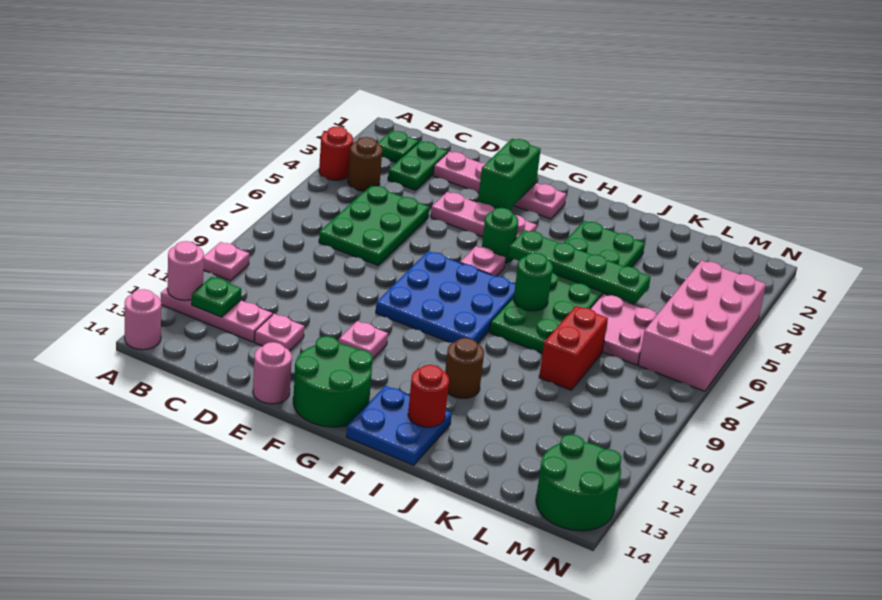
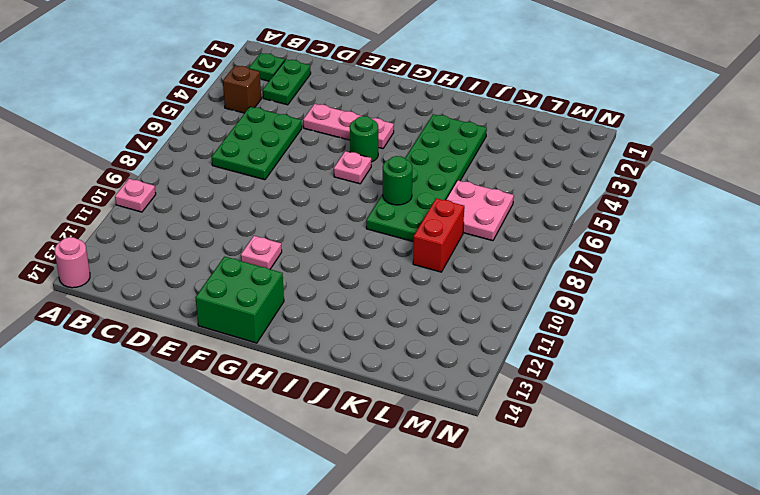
brown 1x1 brick [223,66,261,113] -> brown 1x1 round brick [348,137,382,191]
green 2x2 brick [195,257,284,343] -> green 2x2 round brick [293,336,373,427]
none -> red 1x1 round brick [319,127,353,180]
none -> pink 1x3 plate [161,287,272,342]
none -> pink 1x4 plate [433,152,566,219]
none -> pink 1x1 plate [255,314,304,351]

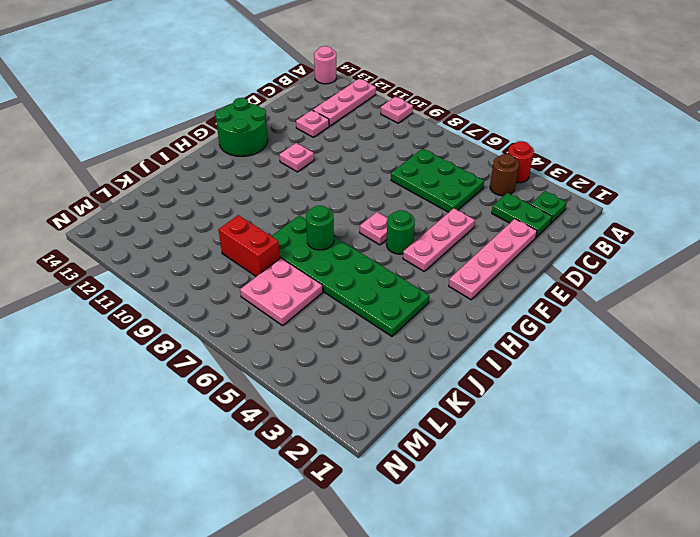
none -> pink 1x1 round brick [253,342,292,404]
none -> blue 3x3 plate [376,251,515,344]
none -> blue 2x2 plate [346,386,452,465]
none -> brown 1x1 round brick [445,338,484,398]

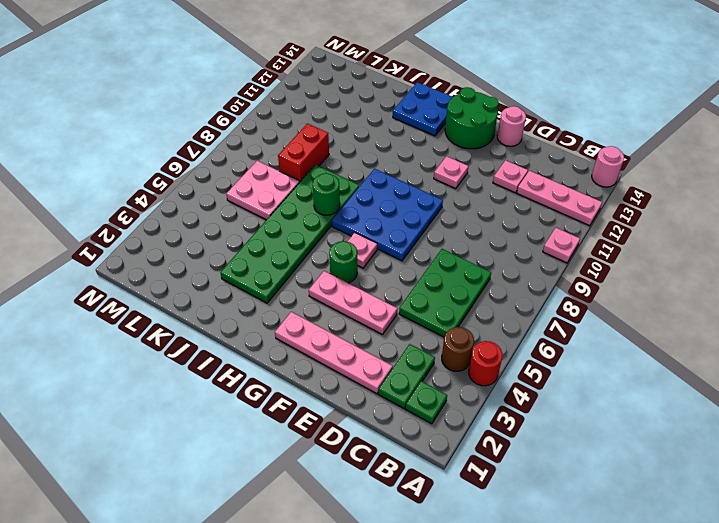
none -> brown 1x1 round brick [445,338,484,398]
none -> pink 2x4 brick [638,260,766,391]
none -> green 2x2 round brick [536,434,622,531]
none -> pink 1x1 round brick [168,241,204,300]

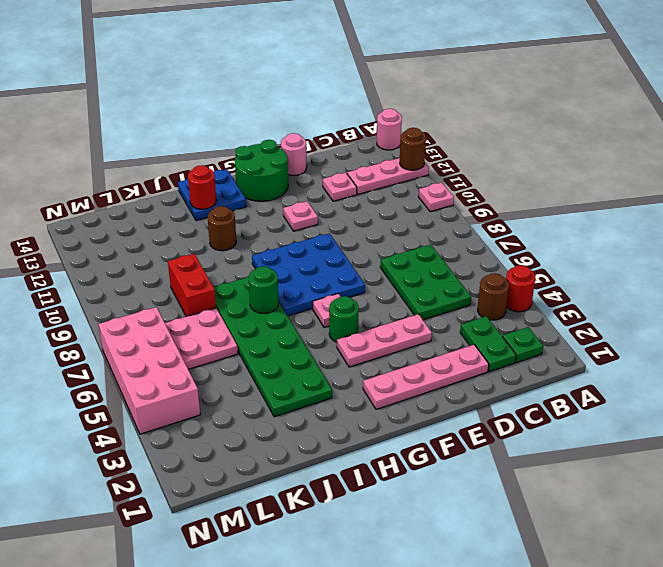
brown 1x1 round brick [400,128,426,170] -> pink 1x1 round brick [168,241,204,300]
none -> green 2x2 round brick [536,434,622,531]
none -> green 1x1 plate [192,277,241,317]
none -> green 1x2 brick [478,139,541,210]
none -> green 1x4 plate [508,230,651,304]

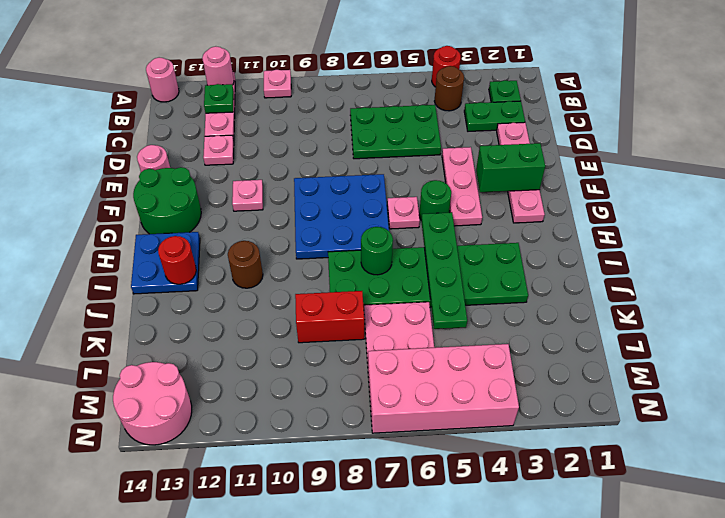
pink 2x2 round brick [113,362,192,445] -> green 2x2 round brick [536,434,622,531]

